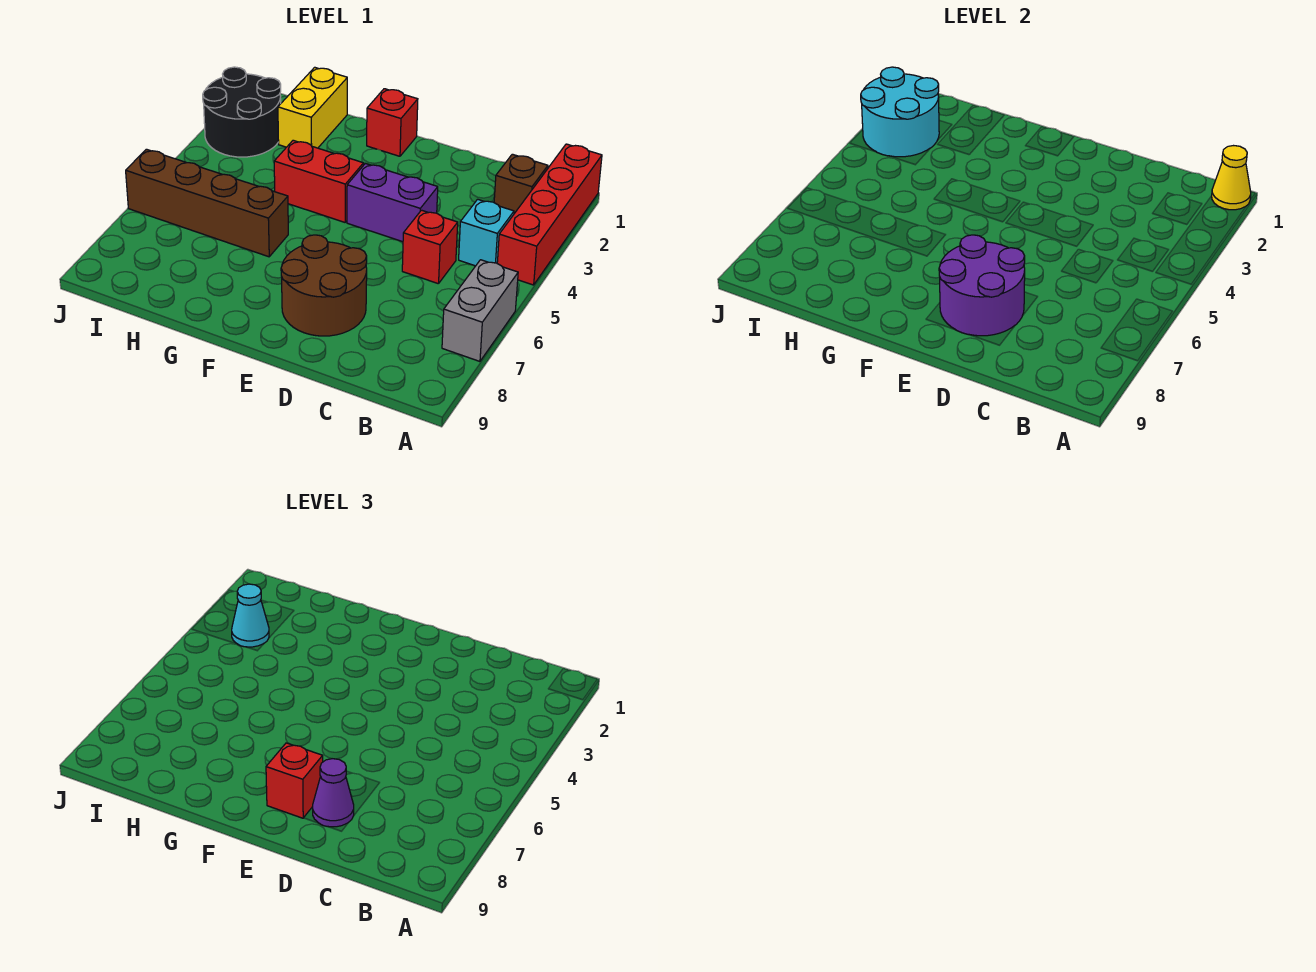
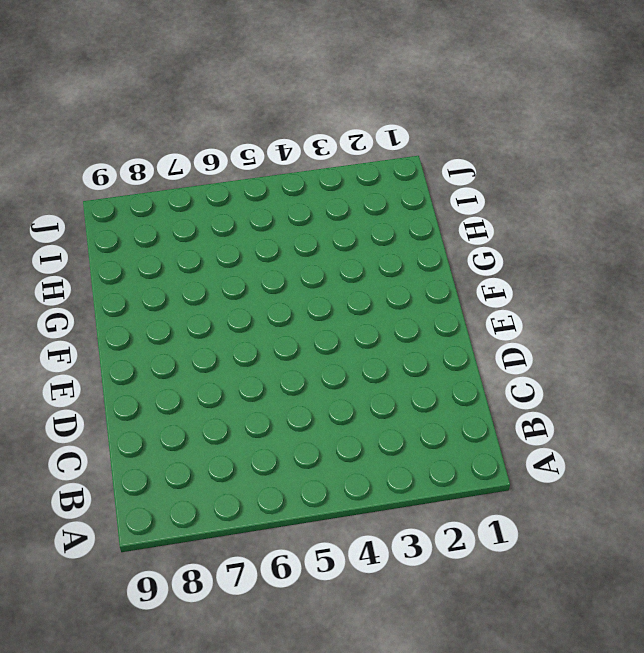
none -> red 1x4 brick [497,144,602,285]
none -> grey 1x2 brick [442,260,518,361]
none -> brown 1x1 brick [494,154,548,214]

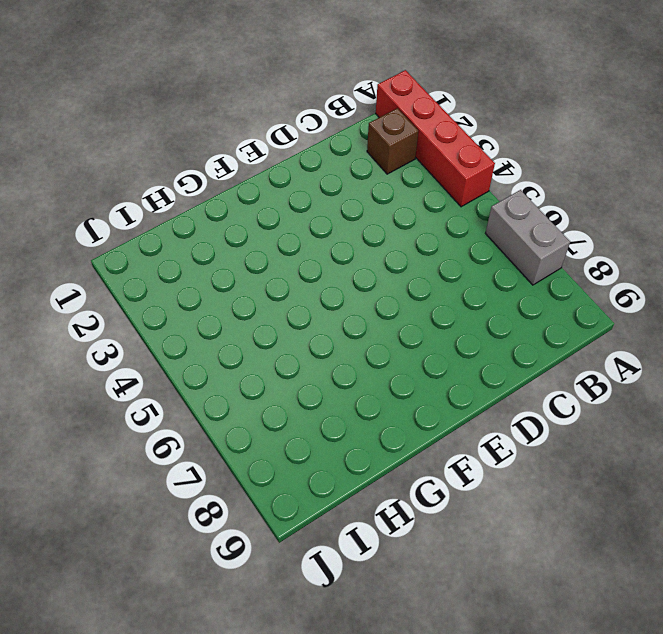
none -> cyan 1x1 brick [459,199,514,266]
none -> red 1x1 brick [402,210,458,284]
none -> purple 1x2 brick [347,164,438,242]

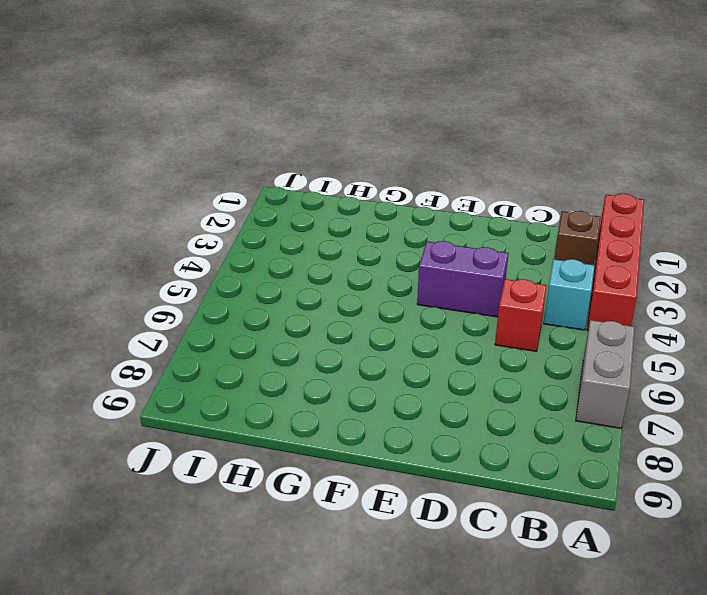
none -> brown 2x2 round brick [281,235,367,336]
none -> red 1x1 brick [367,89,418,156]
none -> red 1x2 brick [274,140,364,222]

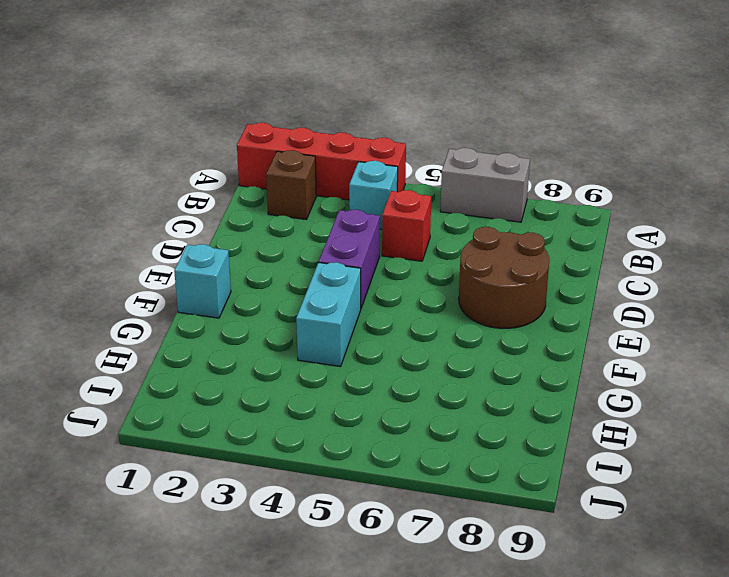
cyan 1x1 brick [174,244,231,318] -> red 1x1 brick [367,89,418,156]
cyan 1x2 brick [296,262,361,367] -> red 1x2 brick [274,140,364,222]
none -> brown 1x4 brick [126,149,288,257]
none -> yellow 1x2 brick [278,67,347,148]
none -> black 2x2 round brick [203,67,281,157]

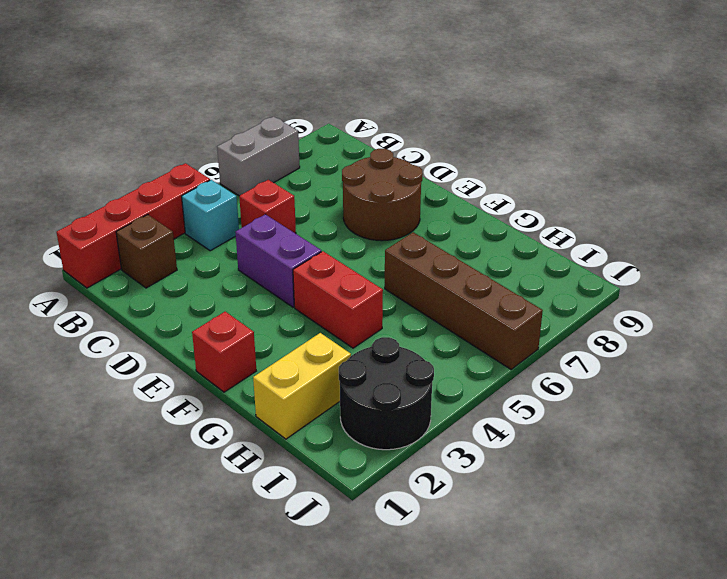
none -> yellow 1x1 cone [1212,146,1251,210]
none -> purple 2x2 round brick [939,235,1025,336]
none -> cyan 2x2 round brick [861,67,939,157]

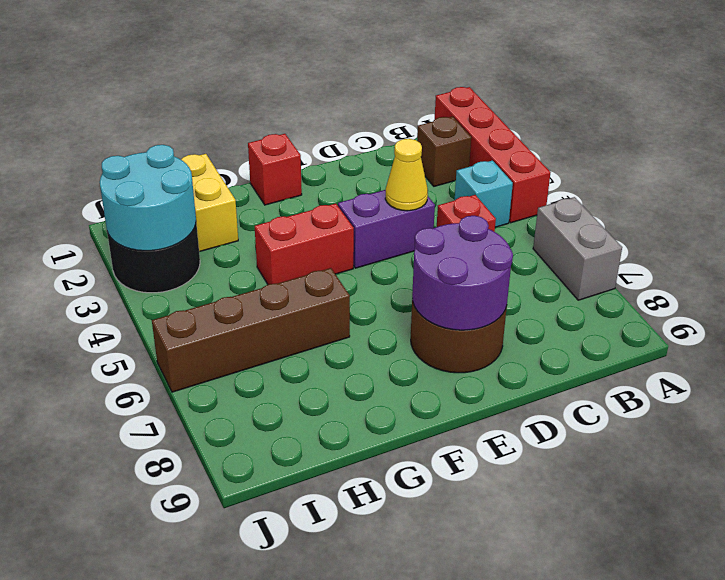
yellow 1x1 cone [385,139,428,211] -> yellow 1x1 cone moved to [1212,146,1251,210]
none -> purple 1x1 cone [313,759,354,827]
none -> red 1x1 brick [266,743,323,818]
none -> cyan 1x1 cone [232,584,269,647]

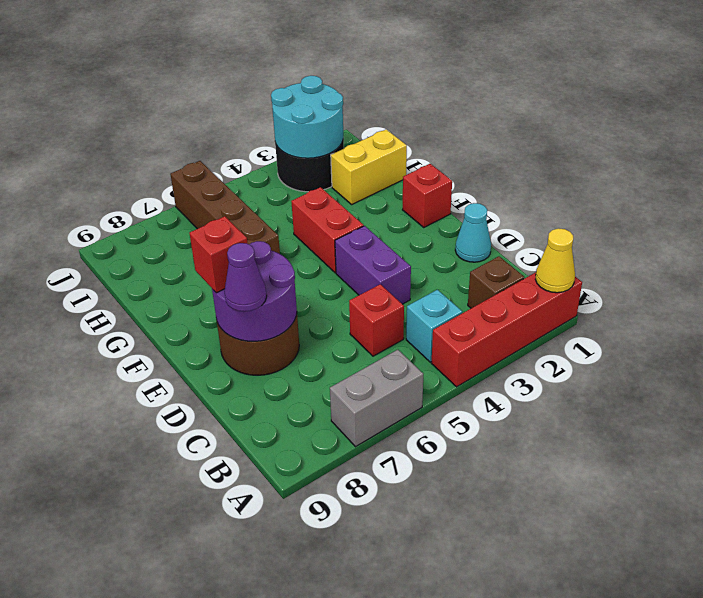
cyan 1x1 cone [455,203,491,262] -> cyan 1x1 cone moved to [232,584,269,647]

